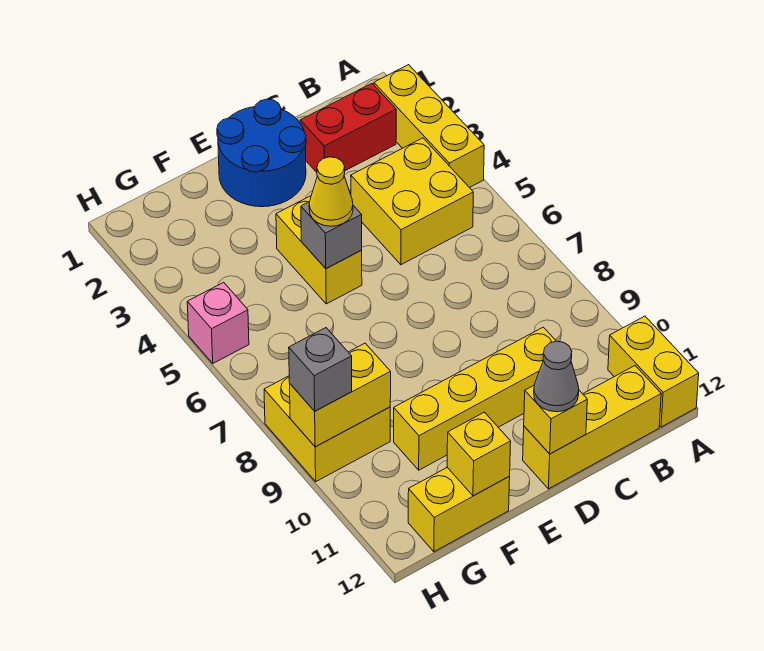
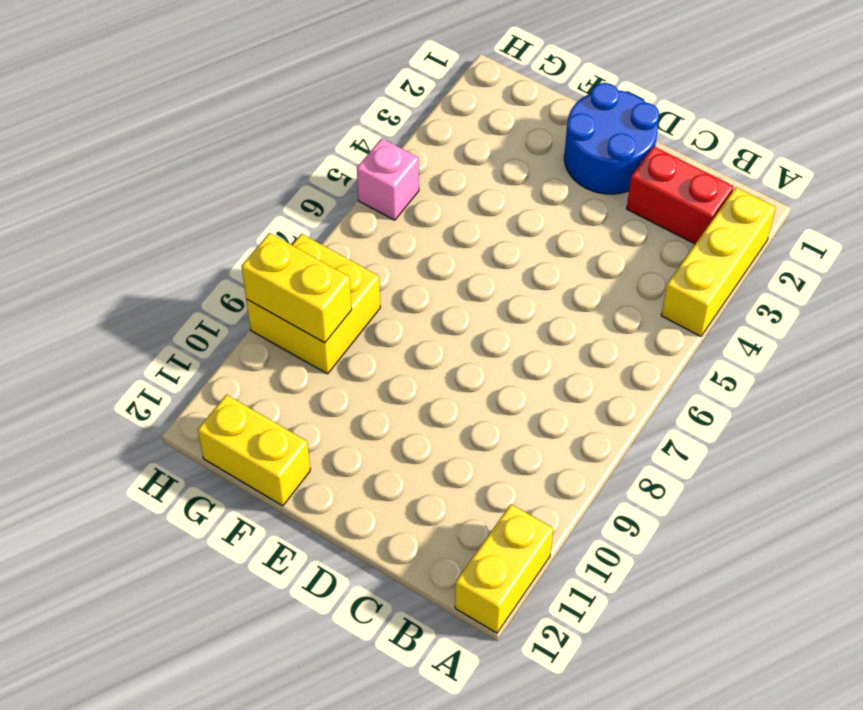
none -> yellow 2x2 brick [351,138,473,265]
none -> yellow 1x3 brick [523,366,661,489]
none -> yellow 1x4 brick [394,327,556,470]

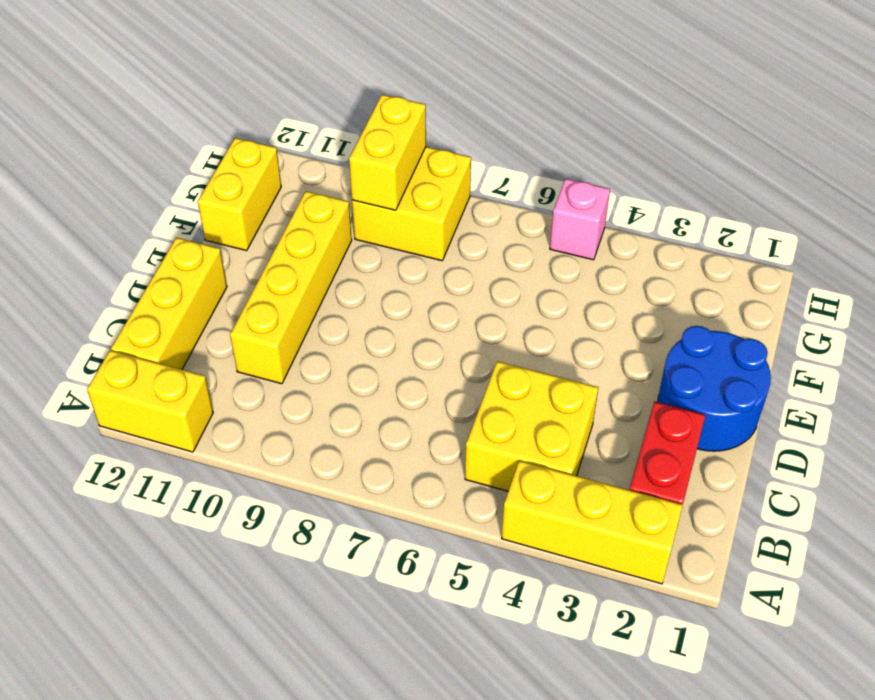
none -> yellow 1x2 brick [276,196,362,304]
none -> yellow 1x1 brick [524,386,587,454]
none -> grey 1x1 brick [301,202,362,269]

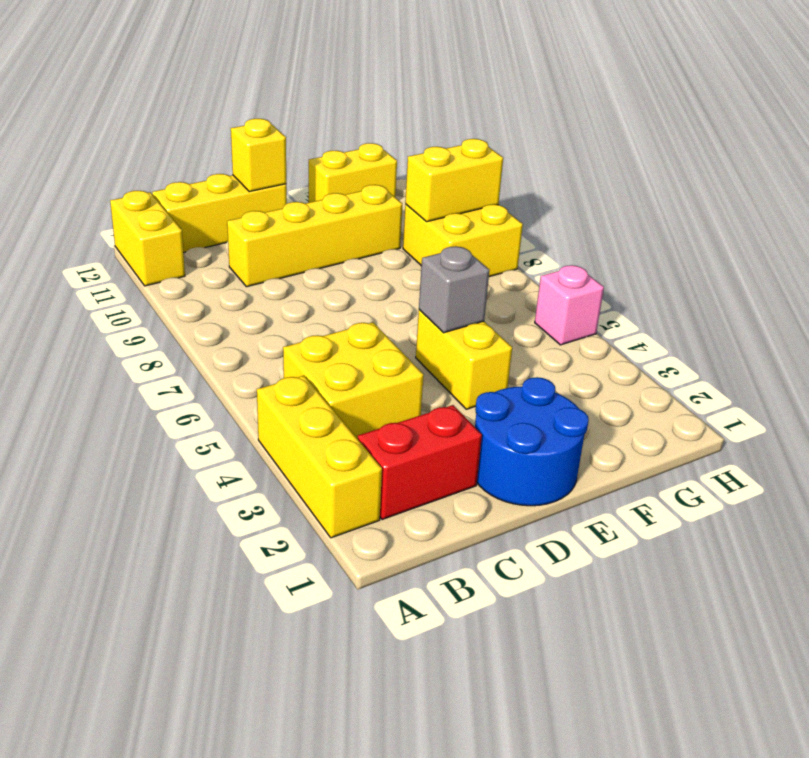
none -> yellow 1x1 brick [447,412,511,496]
none -> grey 1x1 cone [534,341,579,412]
none -> yellow 1x1 cone [309,157,353,226]

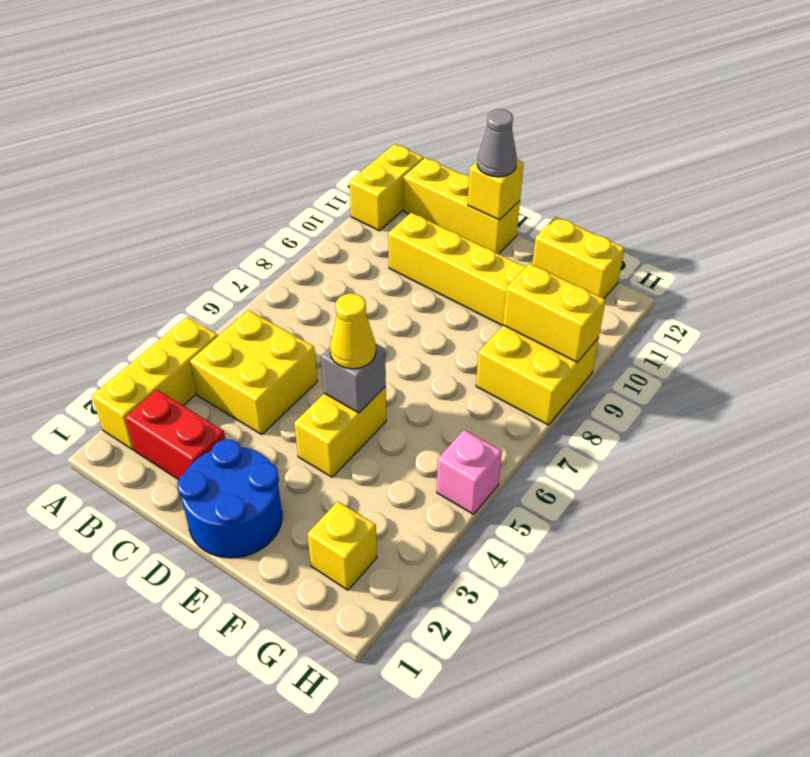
yellow 1x1 brick [308,501,377,590] -> yellow 1x1 brick moved to [447,412,511,496]
none -> grey 1x1 brick [289,328,352,411]

